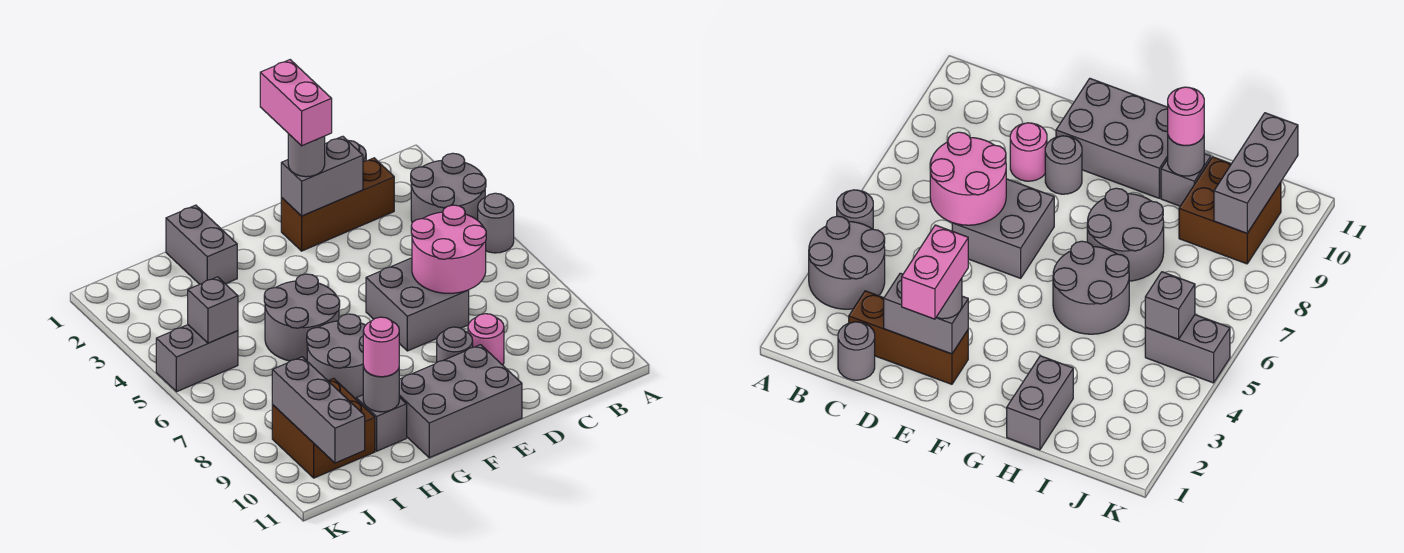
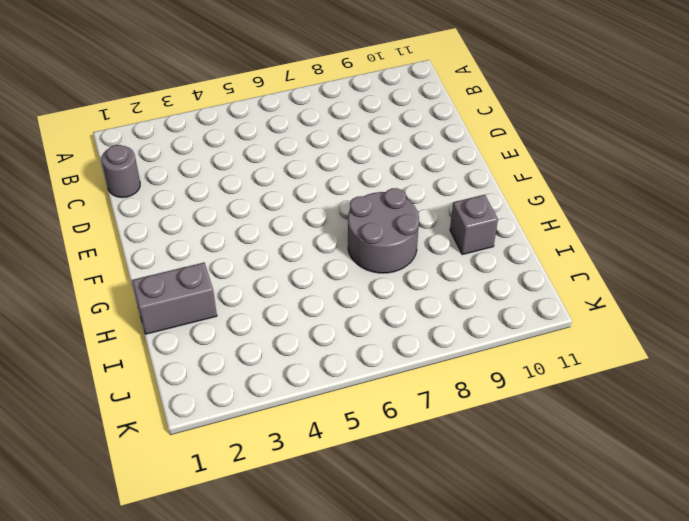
none -> grey 2x2 round brick [411,153,486,223]
none -> grey 1x1 round brick [478,193,514,253]
none -> brown 1x3 brick [281,158,394,251]

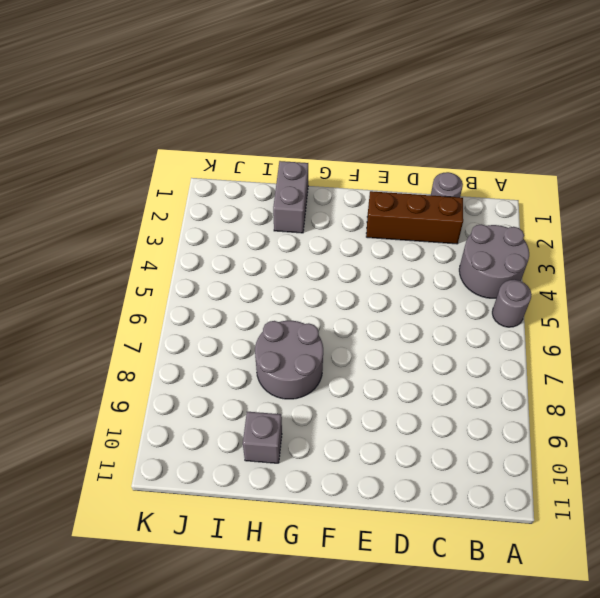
none -> grey 2x2 brick [366,258,469,351]
none -> pink 1x1 round brick [468,314,504,365]
none -> grey 1x1 round brick [437,327,473,362]

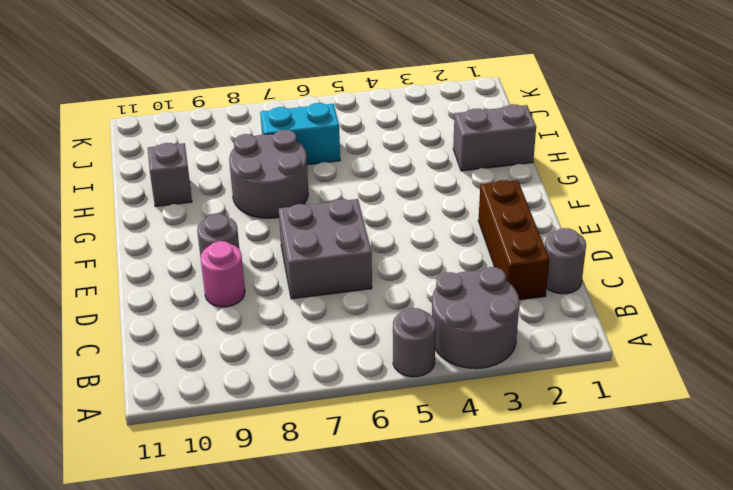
cyan 1x2 brick [260,103,340,165] -> none
none -> grey 2x3 brick [399,345,522,458]
none -> grey 2x2 round brick [264,274,340,361]
none -> brown 2x2 brick [272,378,375,478]

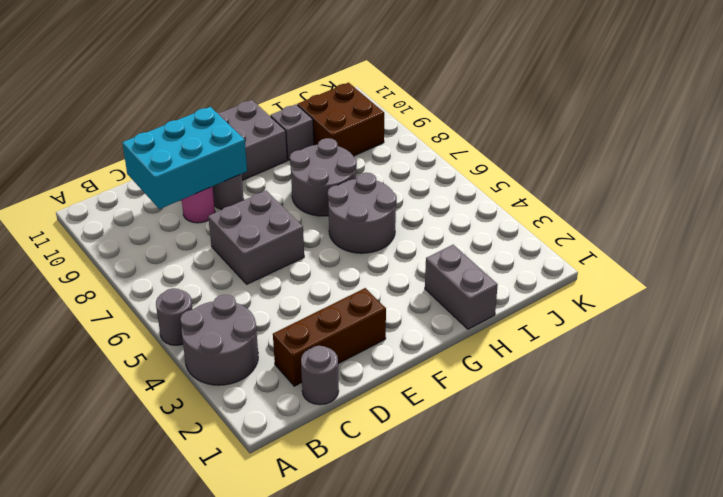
cyan 2x3 brick [122,107,247,209] -> none
none -> grey 1x2 brick [156,325,238,392]
none -> pink 2x2 round brick [411,205,486,293]
none -> grey 1x2 brick [281,136,363,216]

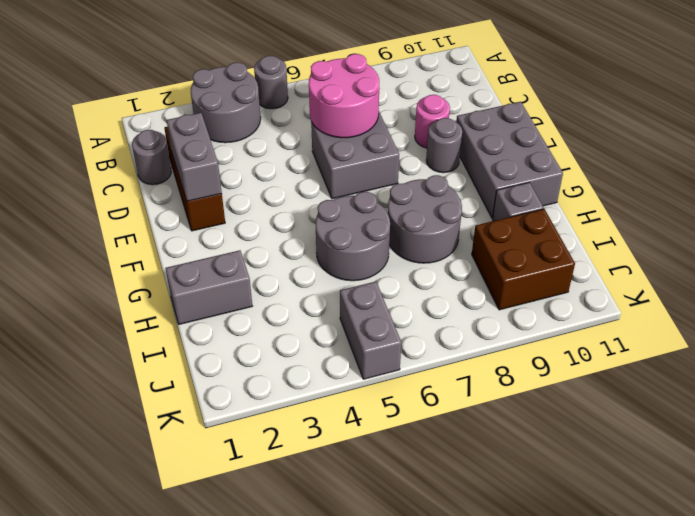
none -> grey 1x1 round brick [363,366,399,412]
none -> grey 1x1 brick [188,277,238,343]
none -> grey 1x3 brick [272,357,365,463]

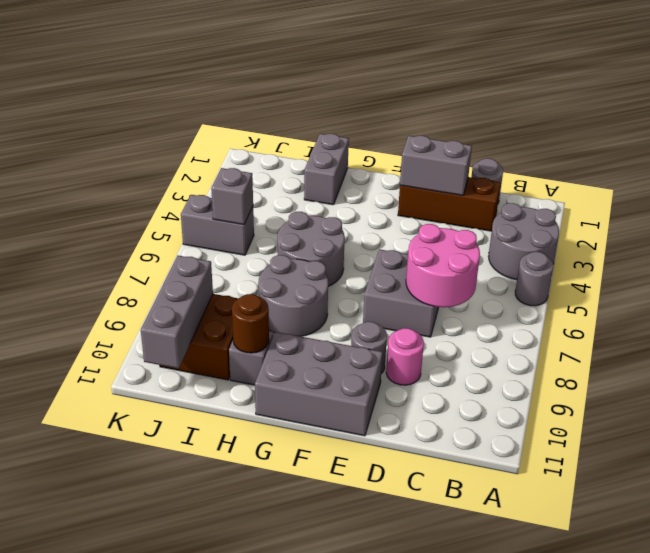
brown 1x1 round brick [232,294,269,353] -> grey 1x1 round brick [363,366,399,412]
none -> grey 1x1 round brick [288,134,325,177]
none -> pink 1x1 round brick [363,317,399,377]
none -> pink 1x2 brick [260,60,332,146]

